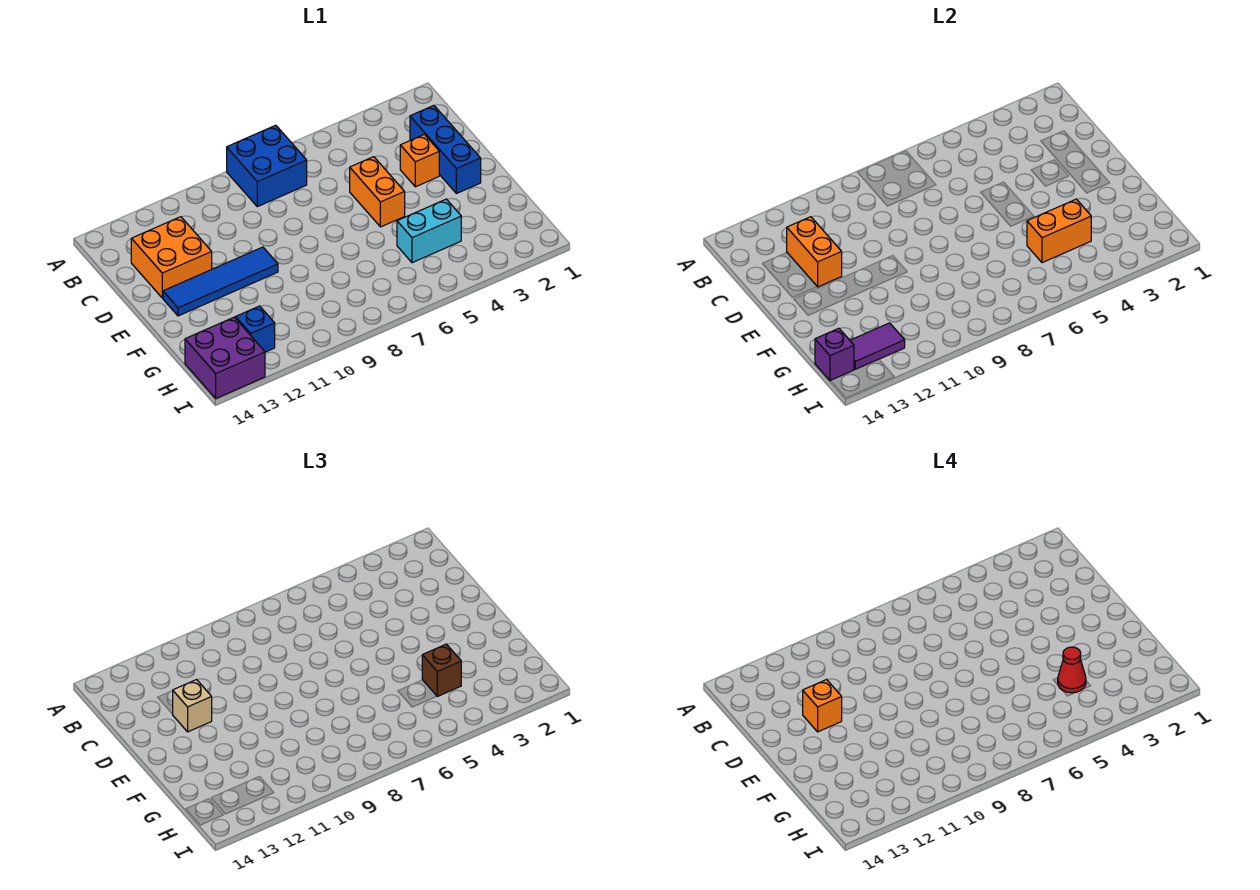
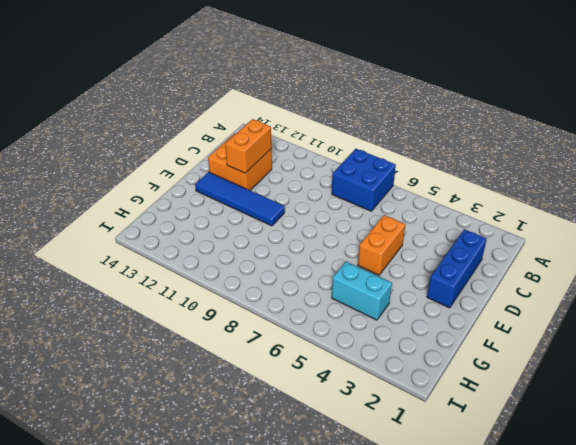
none -> orange 1x1 brick [400,134,439,187]
none -> blue 1x1 brick [236,306,275,352]
none -> purple 2x2 brick [185,317,265,398]

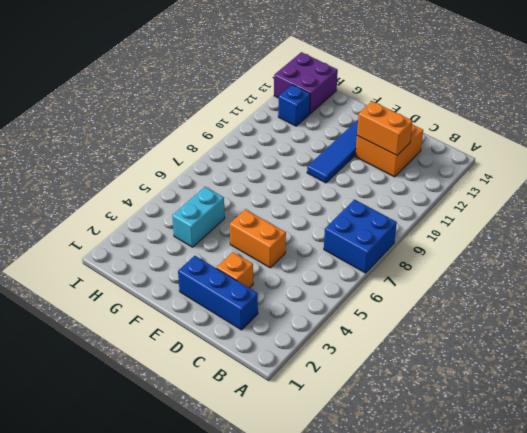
none -> orange 1x2 brick [1027,199,1091,263]
none -> purple 1x2 tile [850,323,905,369]
none -> purple 1x1 brick [815,328,854,381]

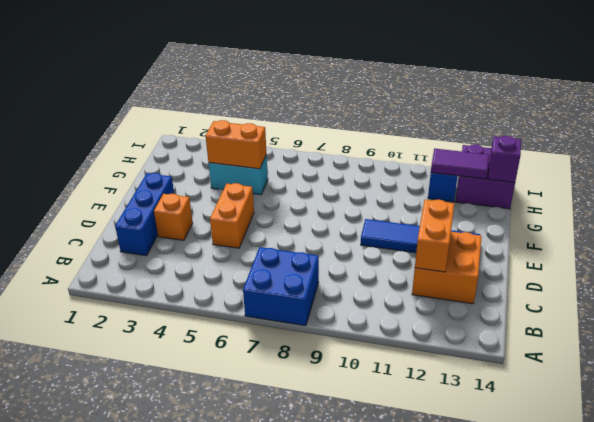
none -> tan 1x1 brick [173,680,212,732]
none -> brown 1x1 brick [422,644,461,696]
none -> orange 1x1 brick [803,680,842,732]

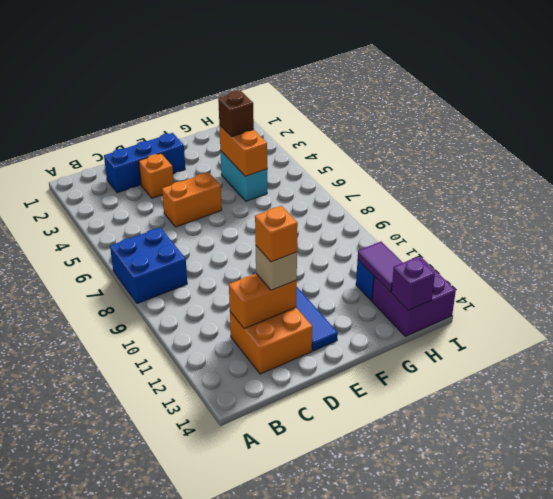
none -> red 1x1 cone [1058,647,1086,693]

